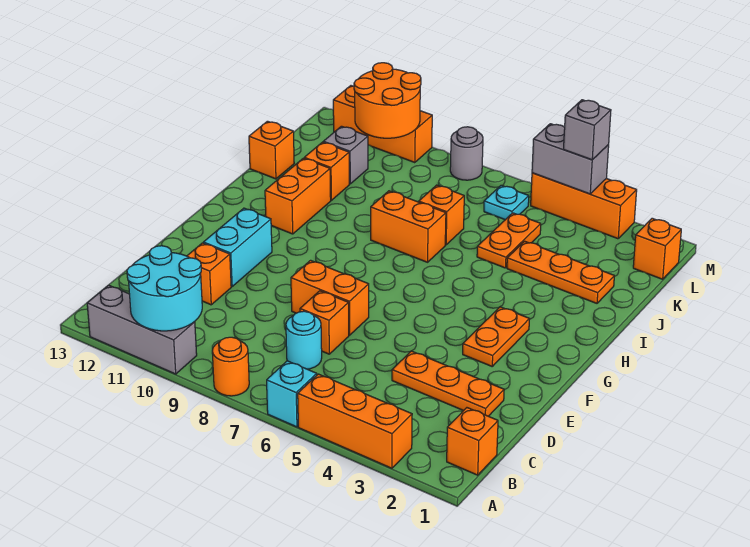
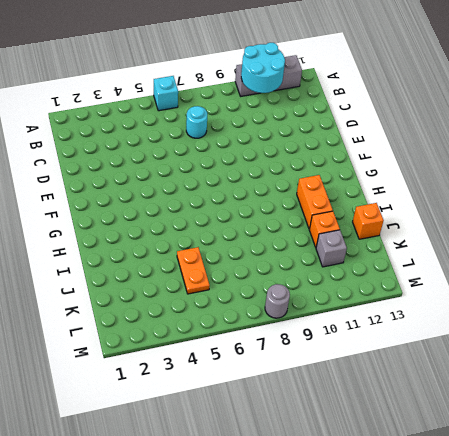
none -> orange 1x3 brick [298,374,412,468]
none -> orange 1x1 round brick [212,337,249,396]
none -> orange 1x1 brick [447,408,498,475]

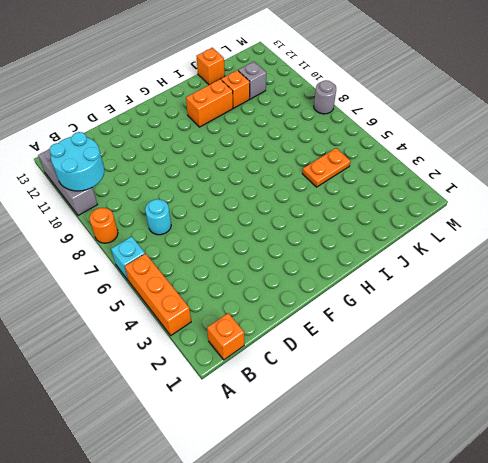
none -> orange 1x3 plate [392,351,504,416]
none -> orange 1x1 brick [300,291,349,354]
none -> orange 1x1 brick [187,243,231,305]

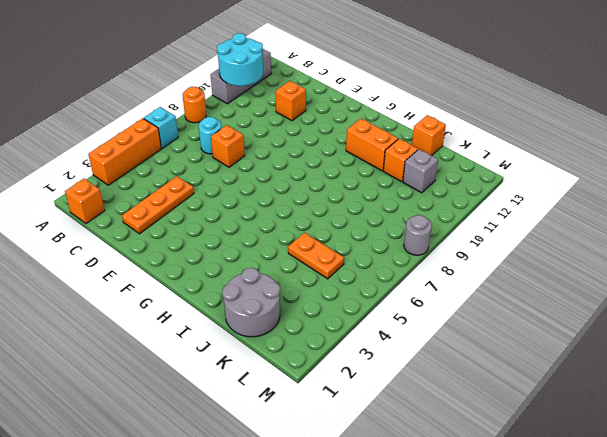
grey 2x2 round brick [222,268,280,337] -> orange 1x3 plate [507,241,614,303]
none -> orange 1x2 brick [291,260,369,335]
none -> cyan 1x2 brick [203,208,272,286]
none -> orange 1x2 plate [463,307,529,366]

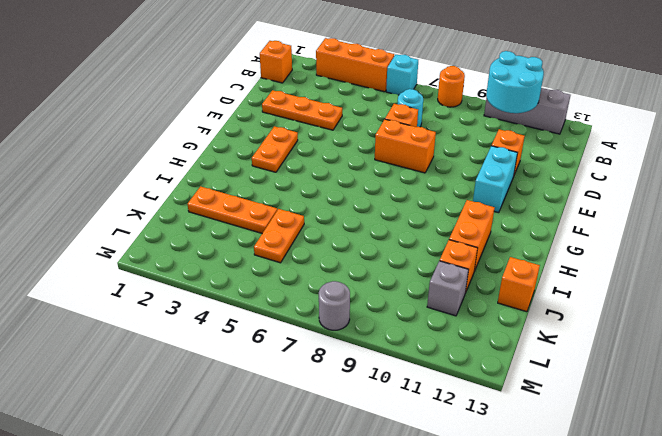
none -> orange 1x2 brick [371,191,446,262]
none -> orange 1x1 brick [419,185,464,245]
none -> orange 1x1 brick [633,218,681,279]

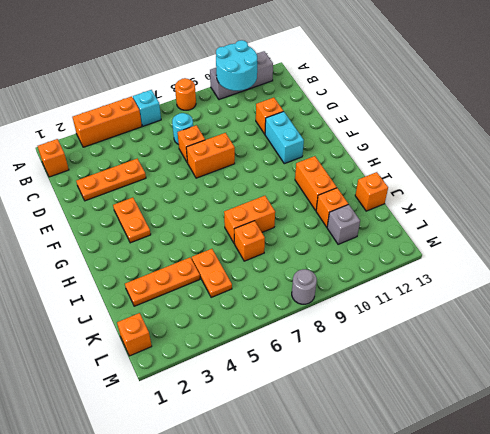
none -> cyan 1x1 plate [484,185,529,220]
none -> orange 1x3 brick [531,173,637,239]
none -> orange 1x3 brick [333,86,432,163]

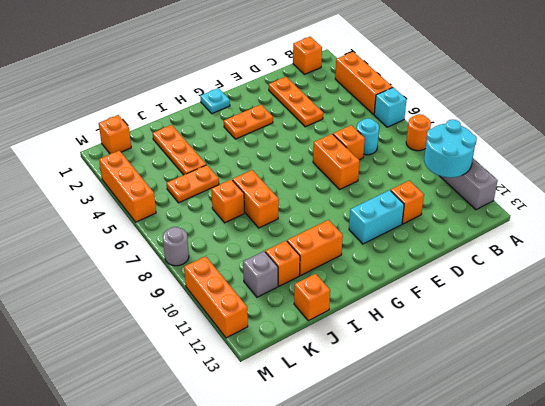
cyan 1x1 plate [200,88,230,114] -> cyan 1x1 plate moved to [484,185,529,220]
none -> orange 2x2 round brick [354,63,421,138]
none -> grey 1x2 brick [532,124,609,194]
none -> grey 1x1 brick [564,100,611,160]

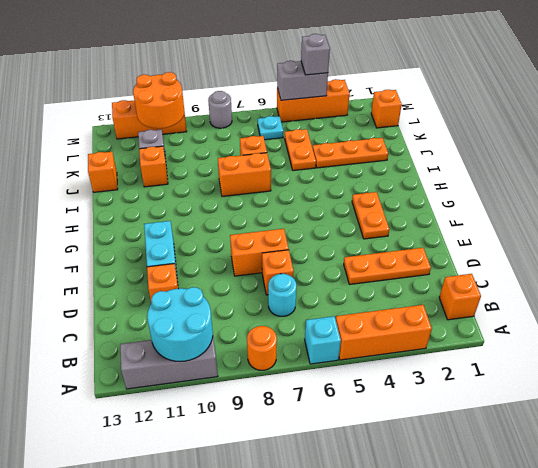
none -> orange 1x2 brick [265,158,331,234]

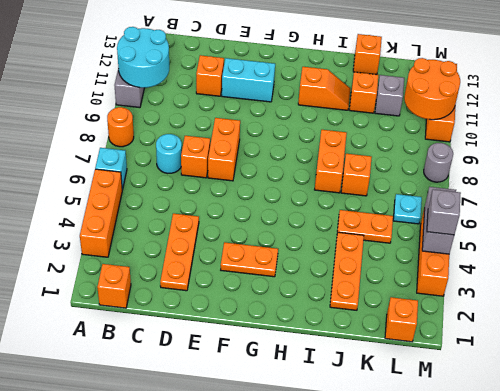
orange 1x2 slope [298,67,350,110] -> orange 1x2 brick [265,158,331,234]

